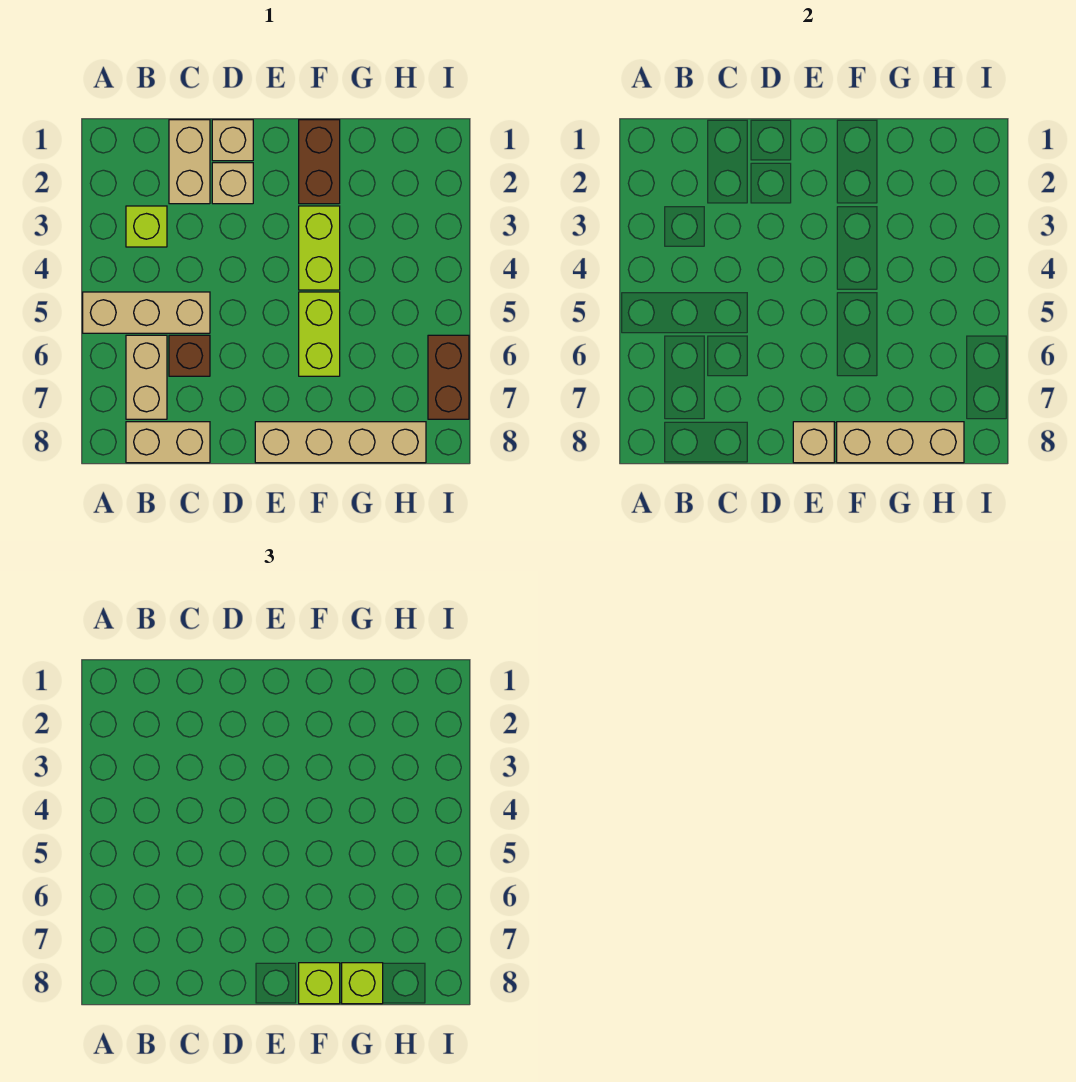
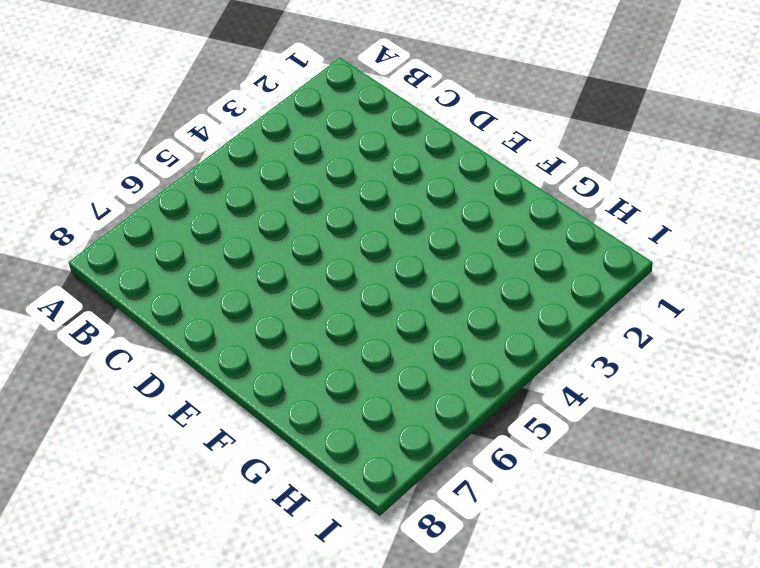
none -> tan 1x3 brick [83,292,210,333]
none -> lime 1x1 brick [126,206,167,247]
none -> tan 1x2 brick [126,335,167,419]

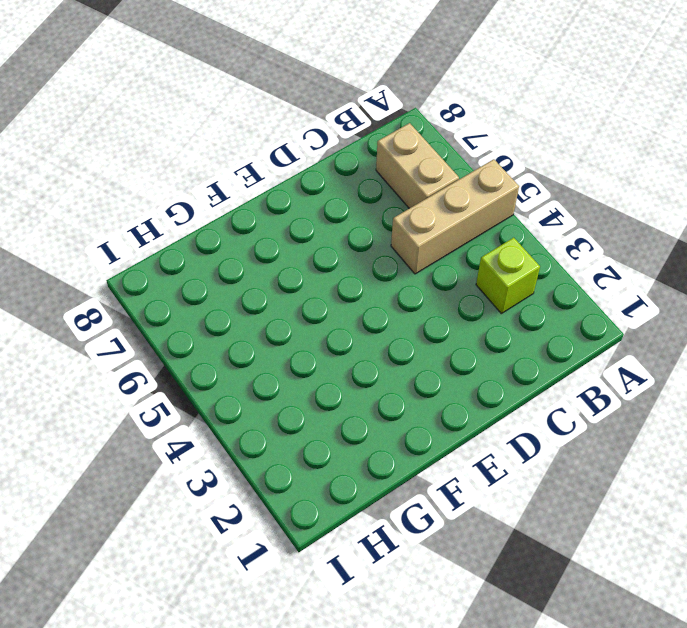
none -> tan 1x2 brick [126,422,210,463]
none -> tan 1x2 brick [169,120,210,204]
none -> brown 1x1 brick [169,335,210,376]

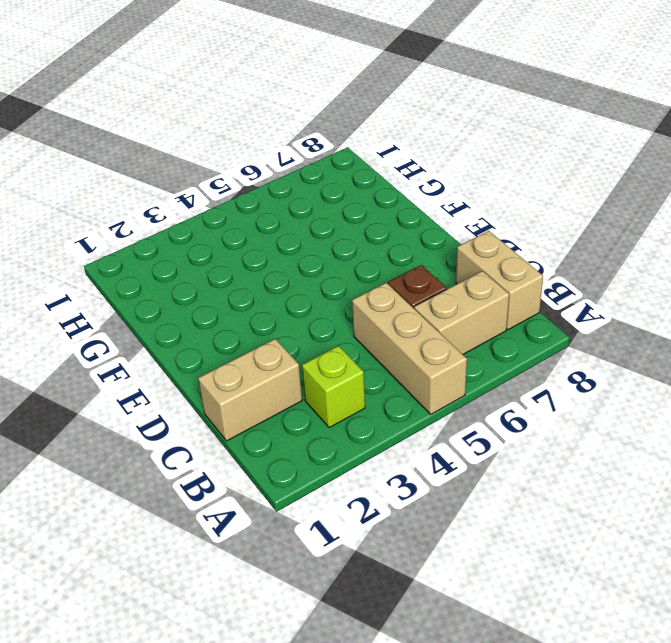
none -> tan 1x1 brick [212,120,253,161]
none -> tan 1x1 brick [212,163,253,204]
none -> tan 1x4 brick [255,422,426,463]

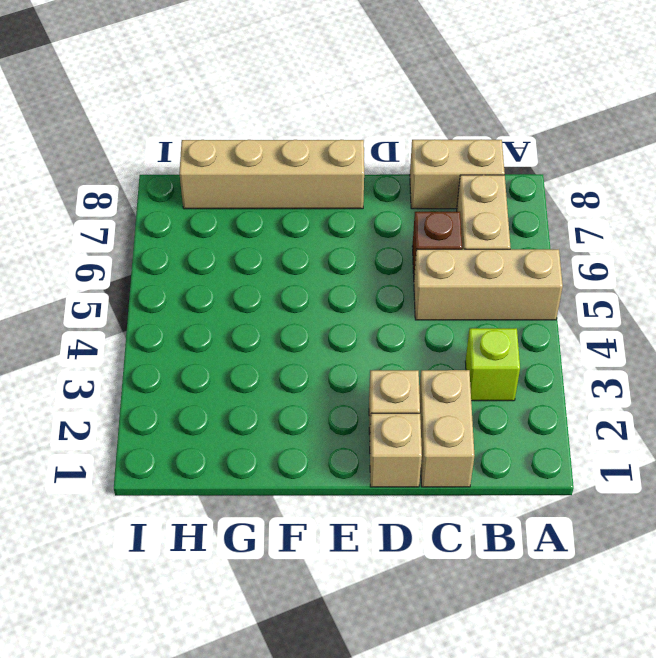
none -> brown 1x2 brick [299,120,340,204]
none -> lime 1x2 brick [299,206,340,290]
none -> lime 1x2 brick [299,292,340,376]

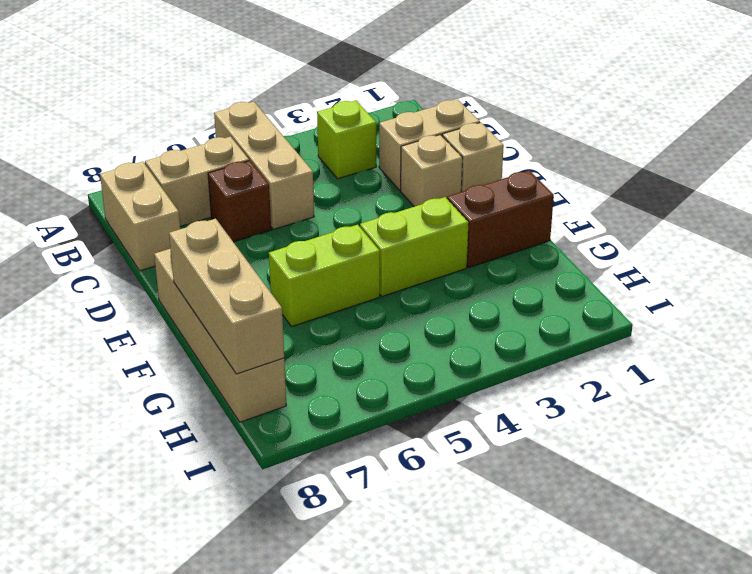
none -> brown 1x2 brick [428,335,469,419]
none -> tan 1x1 brick [793,422,834,463]
none -> lime 1x1 brick [299,963,340,1004]

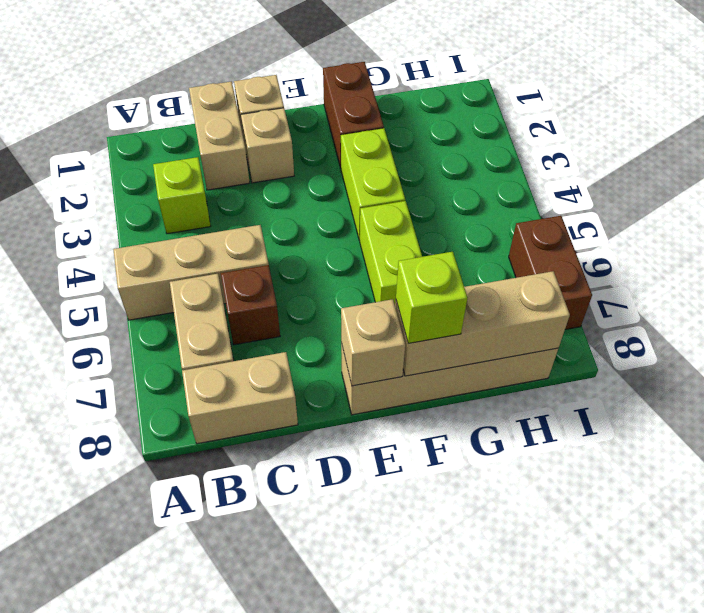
none -> lime 1x1 brick [342,963,383,1004]

